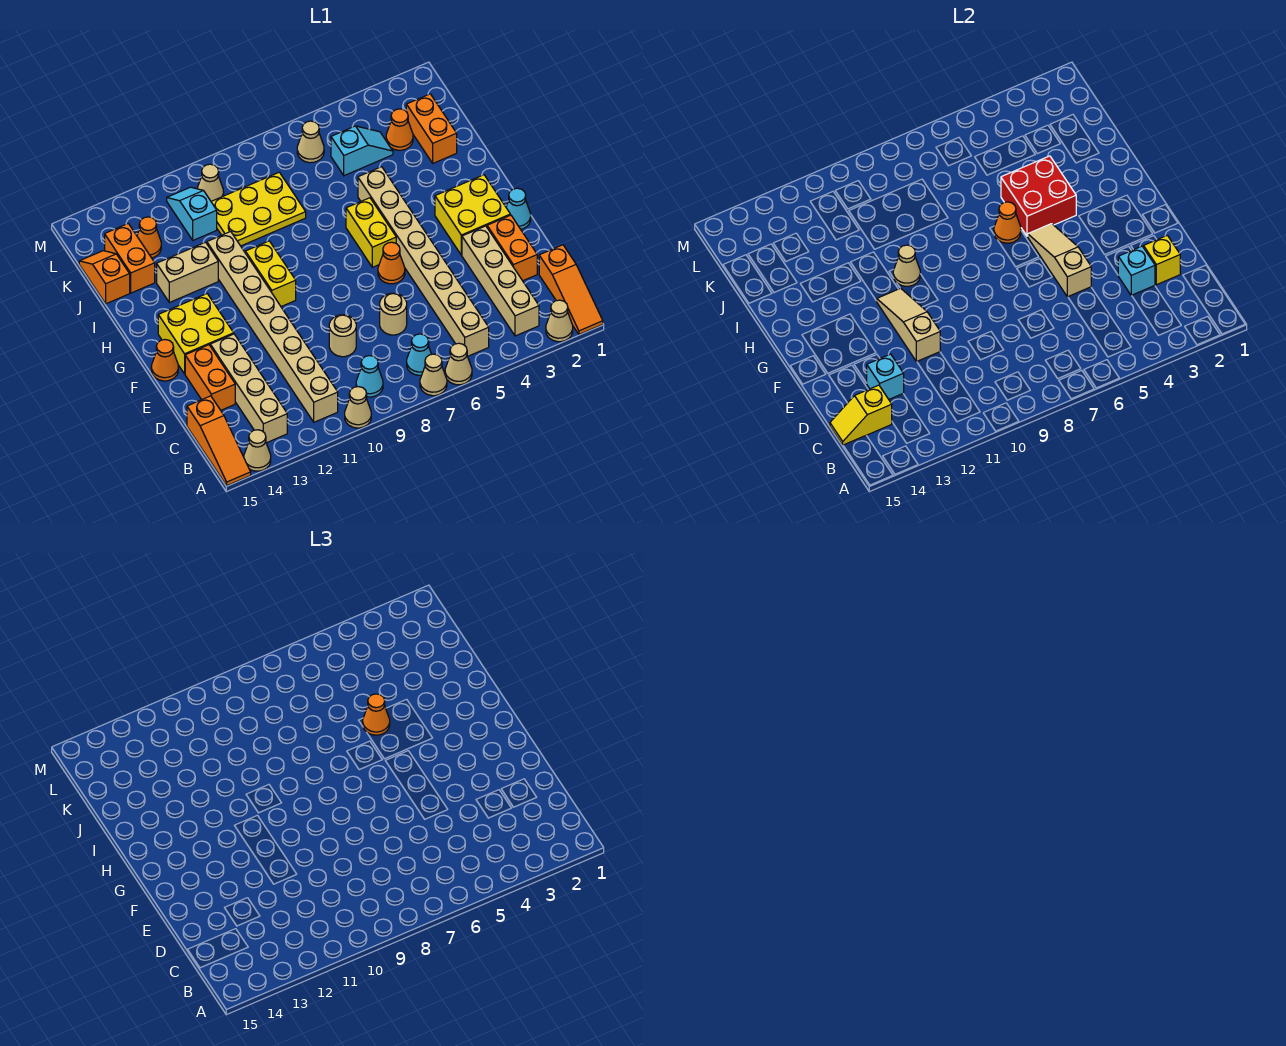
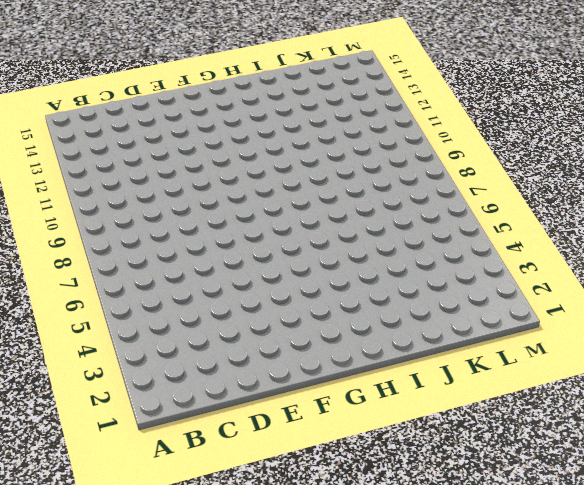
none -> orange 1x3 slope [539,245,603,334]
none -> tan 1x1 cone [546,300,573,342]
none -> tan 1x1 cone [445,343,472,385]
none -> tan 1x1 cone [420,354,447,396]

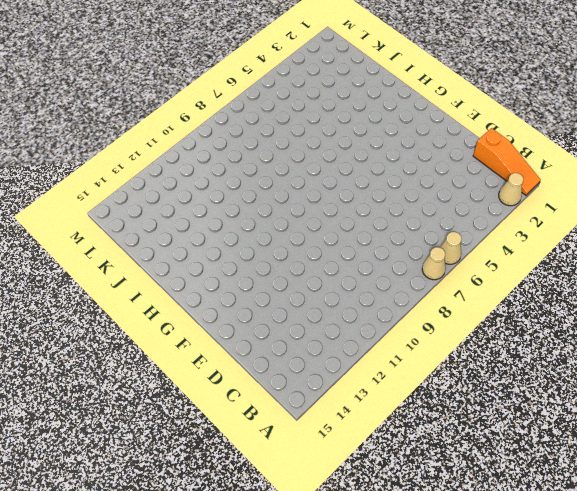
none -> tan 1x1 cone [345,387,371,428]
none -> tan 1x1 cone [244,430,271,471]
none -> orange 1x3 slope [187,396,251,486]
none -> tan 1x4 brick [462,226,539,336]

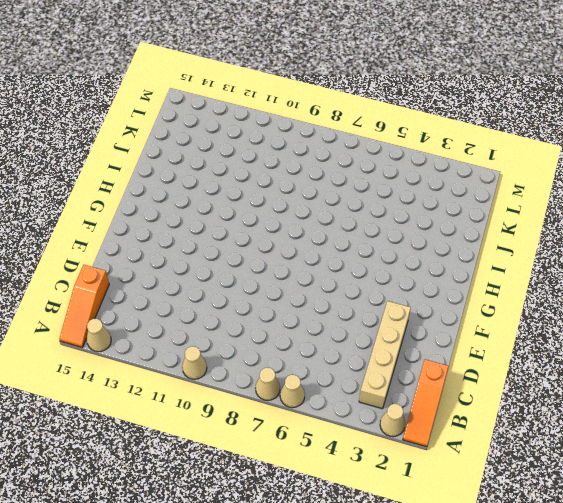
none -> tan 1x8 brick [358,167,489,356]
none -> cyan 1x1 cone [407,334,432,375]
none -> cyan 1x1 cone [356,356,383,397]
none -> tan 1x8 brick [207,232,338,422]

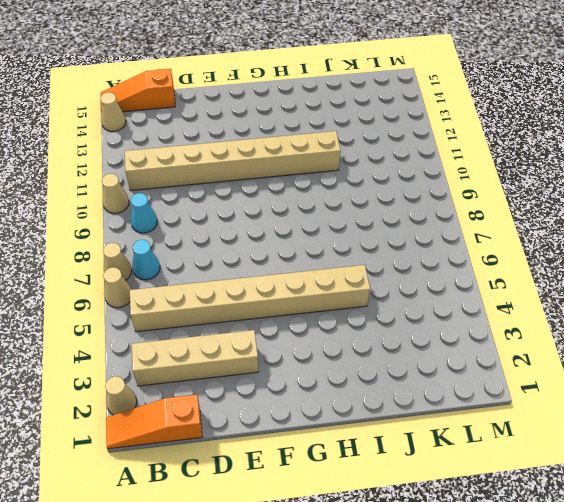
none -> tan 1x4 brick [210,334,287,443]
none -> orange 1x2 brick [487,215,537,281]
none -> tan 1x1 round brick [380,293,407,335]
none -> tan 1x1 round brick [329,315,356,357]

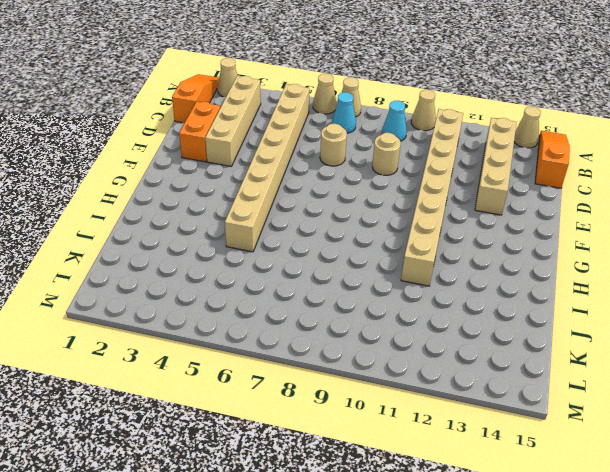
none -> orange 1x2 brick [185,345,235,410]
none -> cyan 1x1 cone [506,188,531,229]
none -> yellow 2x2 brick [435,175,510,255]
none -> orange 1x1 cone [378,242,405,284]

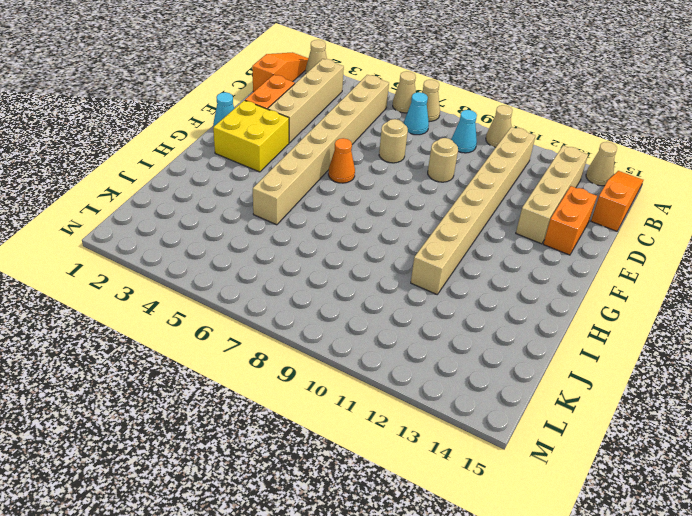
none -> yellow 2x2 brick [158,294,234,374]
none -> orange 1x1 cone [151,340,178,381]
none -> yellow 1x2 brick [346,198,396,267]
none -> yellow 1x2 brick [245,241,296,307]

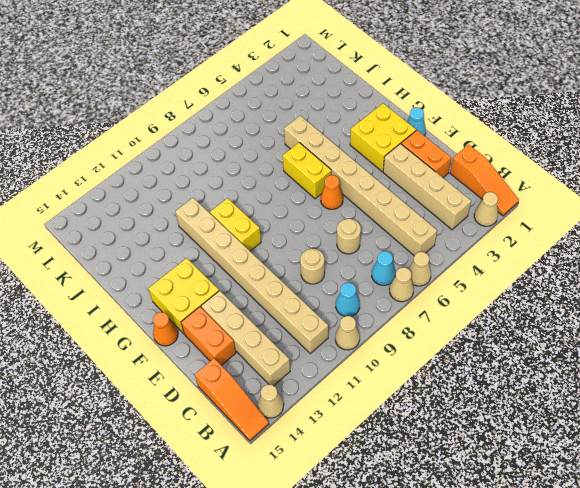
none -> tan 1x2 brick [157,242,218,302]
none -> orange 1x2 brick [406,94,457,163]
none -> yellow 2x3 plate [211,172,306,246]
none -> orange 1x2 brick [105,224,155,293]

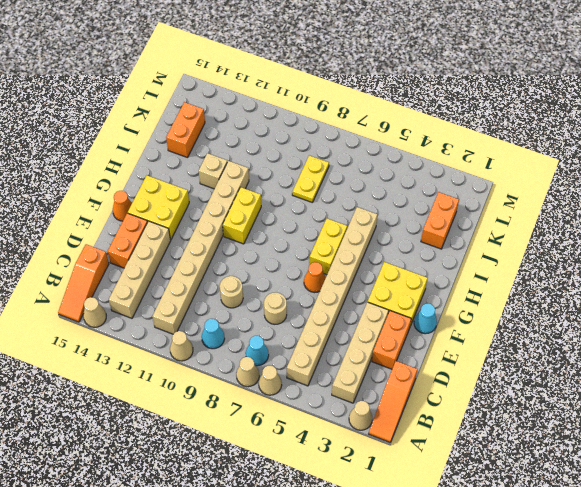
tan 1x1 brick [199,153,227,189] -> tan 1x2 brick [157,242,218,302]
yellow 1x2 plate [292,155,329,202] -> yellow 2x3 plate [211,172,306,246]
none -> orange 1x2 slope [79,251,130,304]
none -> orange 1x1 cone [386,109,413,150]
none -> cyan 1x2 slope [331,126,393,176]
none -> cyan 1x2 slope [167,187,217,240]

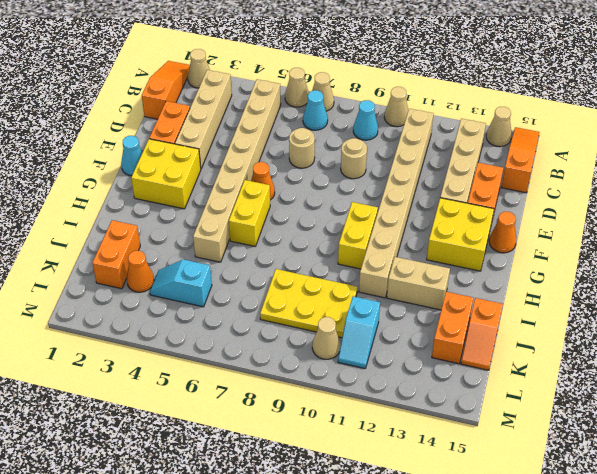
none -> orange 1x1 cone [137,217,161,258]
none -> tan 1x1 cone [297,121,324,163]
none -> yellow 1x2 slope [830,385,892,445]
none -> yellow 1x1 brick [1144,235,1180,285]

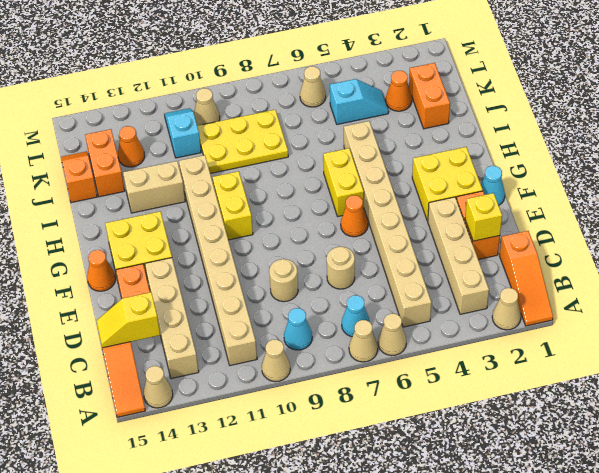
none -> cyan 1x1 brick [1118,246,1155,296]
none -> cyan 1x1 brick [867,354,904,399]
none -> tan 1x3 slope [1028,224,1091,297]
none -> tan 1x3 slope [877,288,940,362]

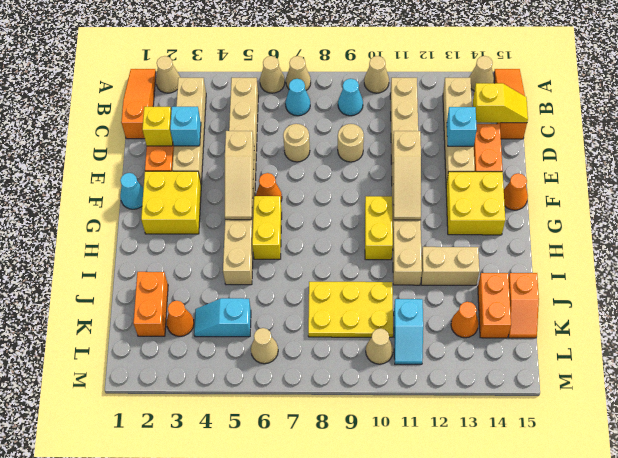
none -> red 2x2 brick [1001,156,1076,236]
none -> orange 1x1 cone [994,202,1021,243]
none -> tan 1x1 cone [893,245,920,286]
none -> orange 1x1 cone [363,694,390,735]

